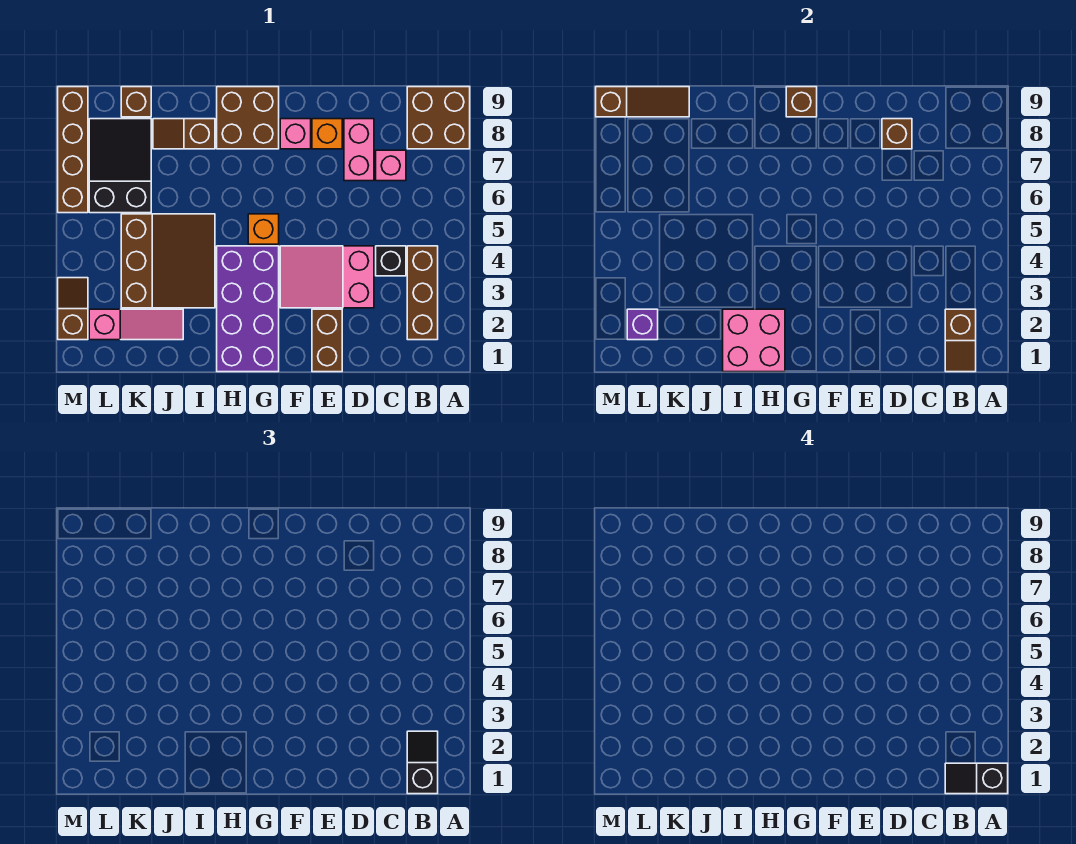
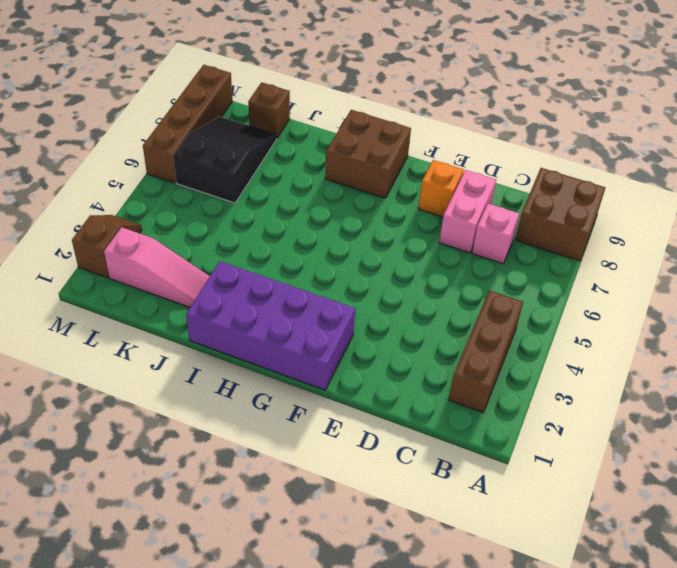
purple 2x4 brick [186,261,355,390] -> purple 2x4 brick turned to [217,246,279,372]
none -> black 1x1 brick [376,246,406,276]
none -> pink 2x3 slope [280,246,374,308]
none -> brown 1x2 brick [312,309,342,372]

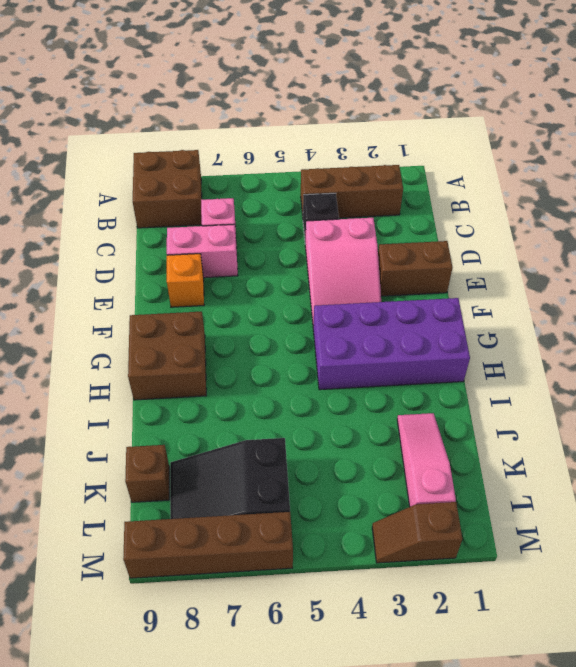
none -> pink 1x1 brick [280,119,311,149]
none -> orange 1x1 brick [248,214,279,244]
none -> brown 3x3 slope [121,214,215,308]

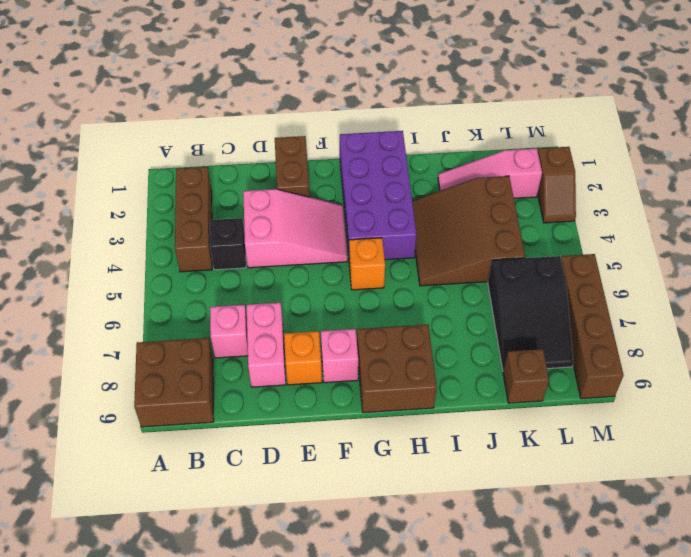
none -> brown 1x2 slope [153,119,215,149]
none -> brown 1x2 slope [945,309,976,372]
none -> brown 1x1 brick [882,119,912,149]

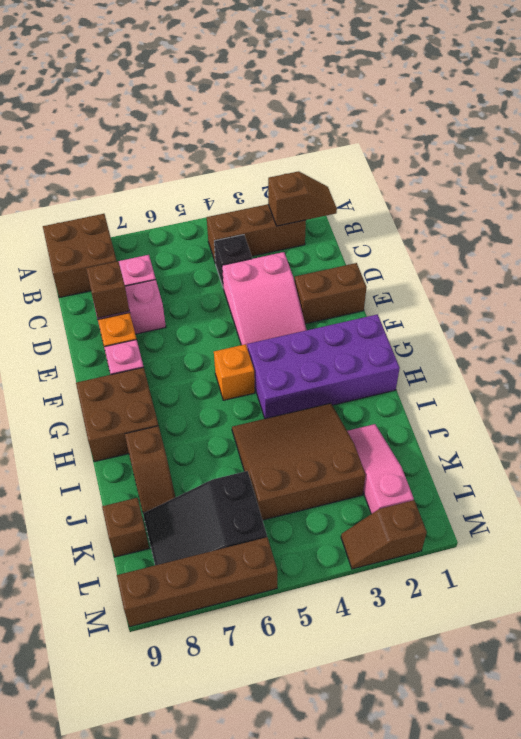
none -> brown 1x1 brick [786,87,817,117]
none -> pink 2x2 brick [723,309,785,372]
none -> brown 1x3 slope [596,87,689,117]

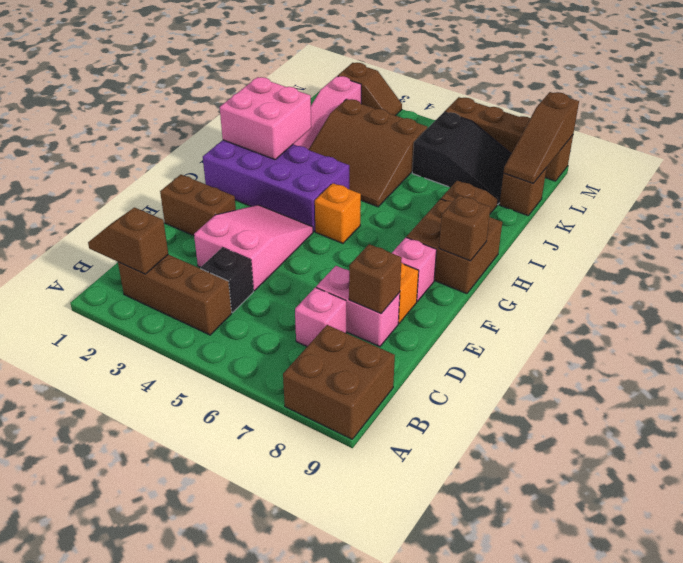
none -> purple 1x1 brick [627,309,658,340]
none -> black 1x2 slope [407,731,438,794]
none -> black 1x2 slope [945,763,1008,794]

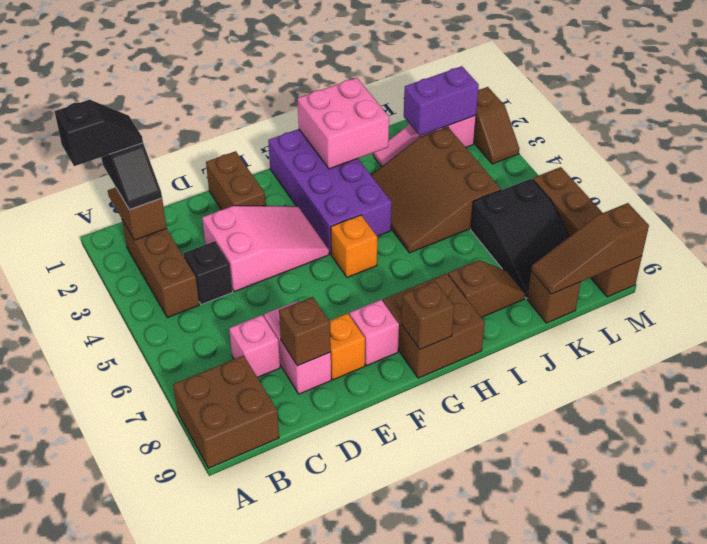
purple 1x2 brick [404,66,479,136] -> purple 1x1 brick [627,309,658,340]

